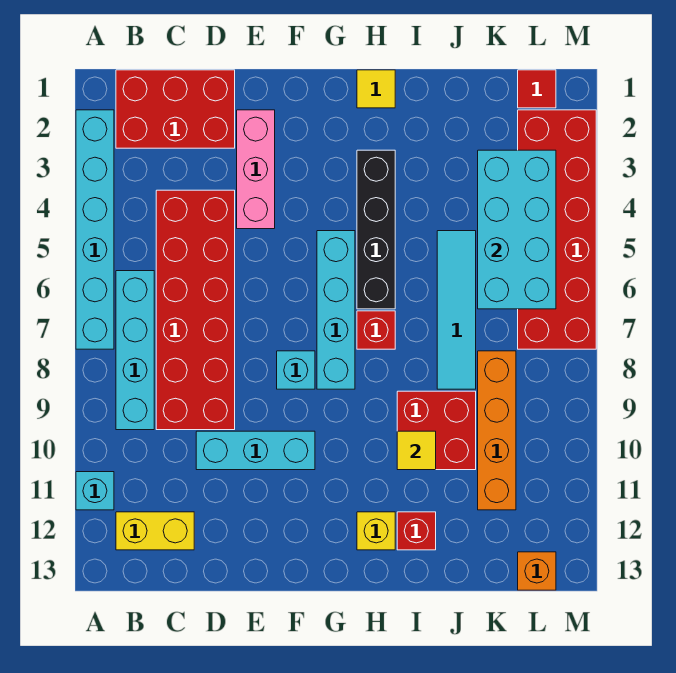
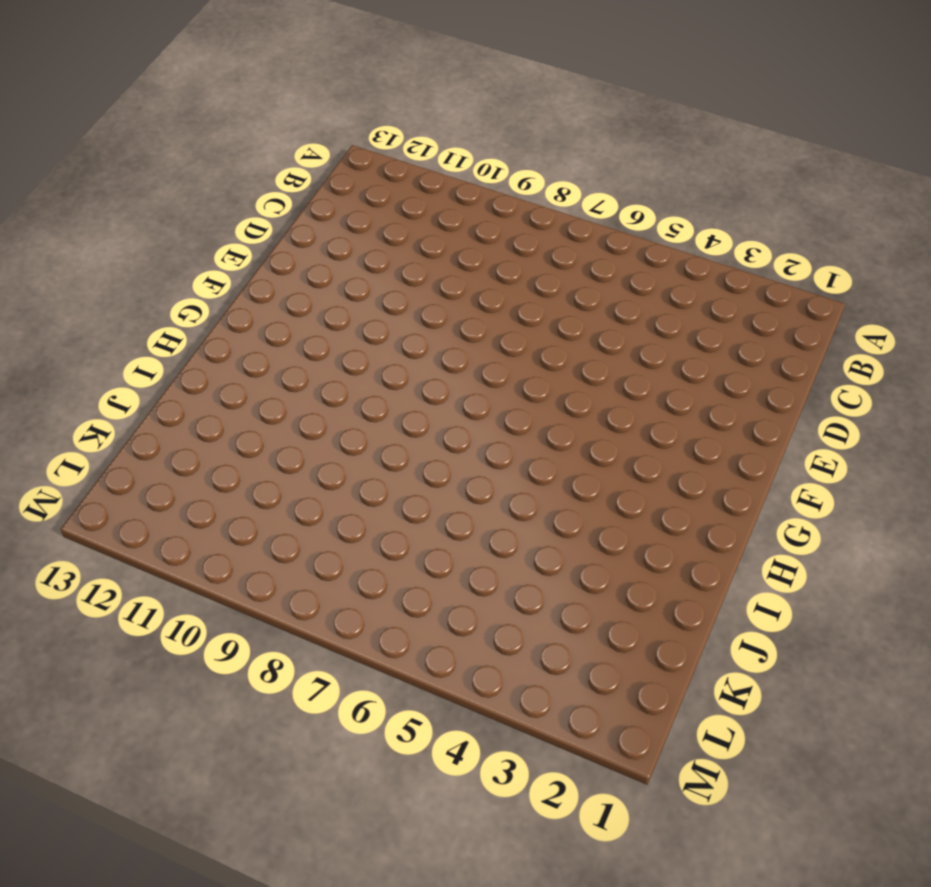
none -> cyan 1x6 brick [76,110,114,349]
none -> cyan 1x1 brick [76,472,114,510]
none -> red 2x3 brick [116,70,235,148]

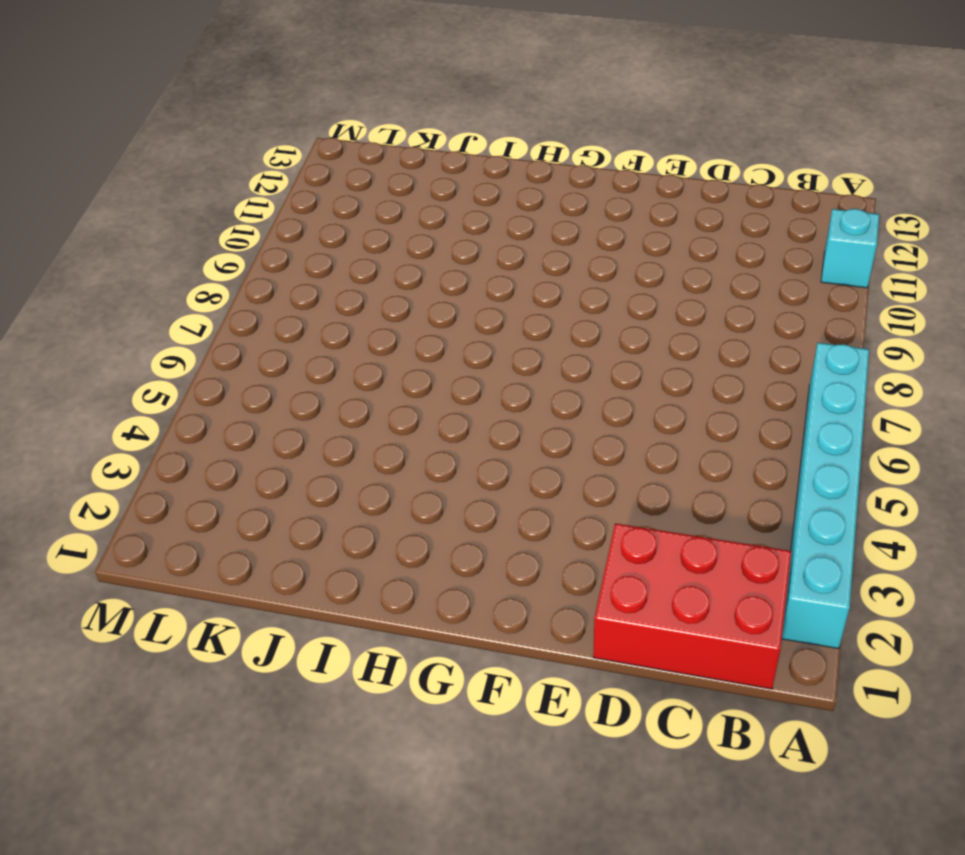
none -> cyan 1x4 brick [116,271,154,430]
none -> yellow 1x2 brick [116,512,194,550]
none -> red 2x6 brick [156,190,235,430]

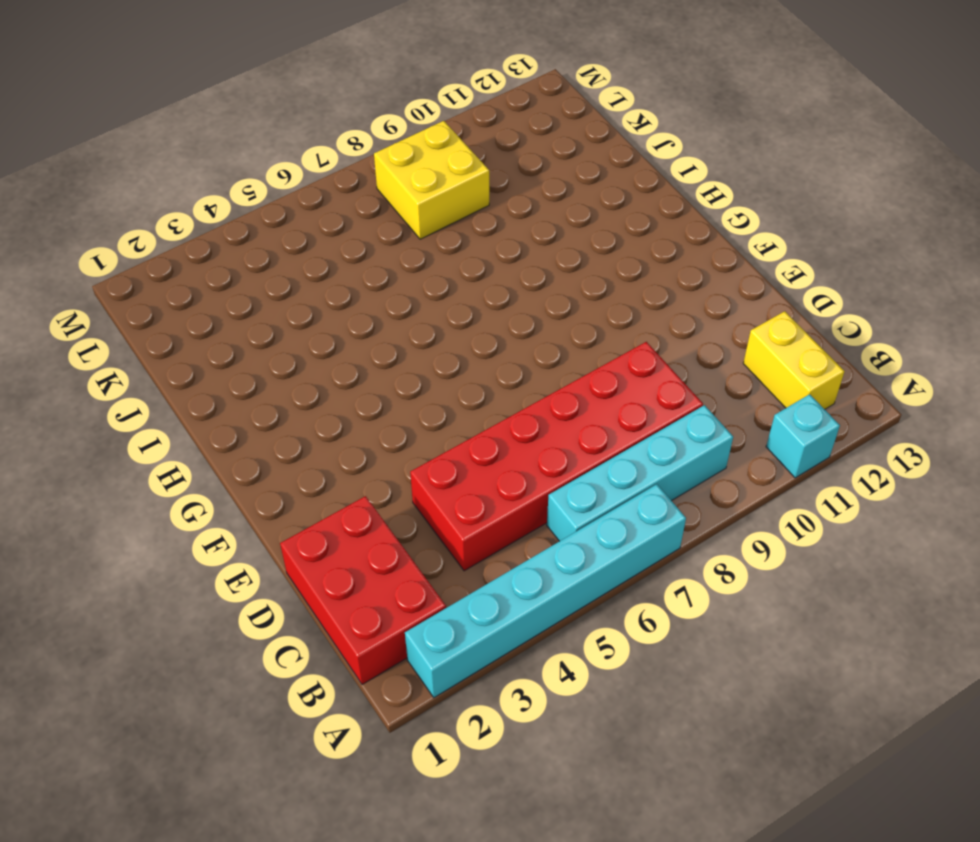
yellow 2x2 brick [374,121,489,239] -> orange 1x4 brick [478,351,516,510]
none -> cyan 1x3 brick [196,431,315,470]
none -> pink 1x3 brick [237,110,275,229]
none -> cyan 1x1 brick [277,351,315,389]

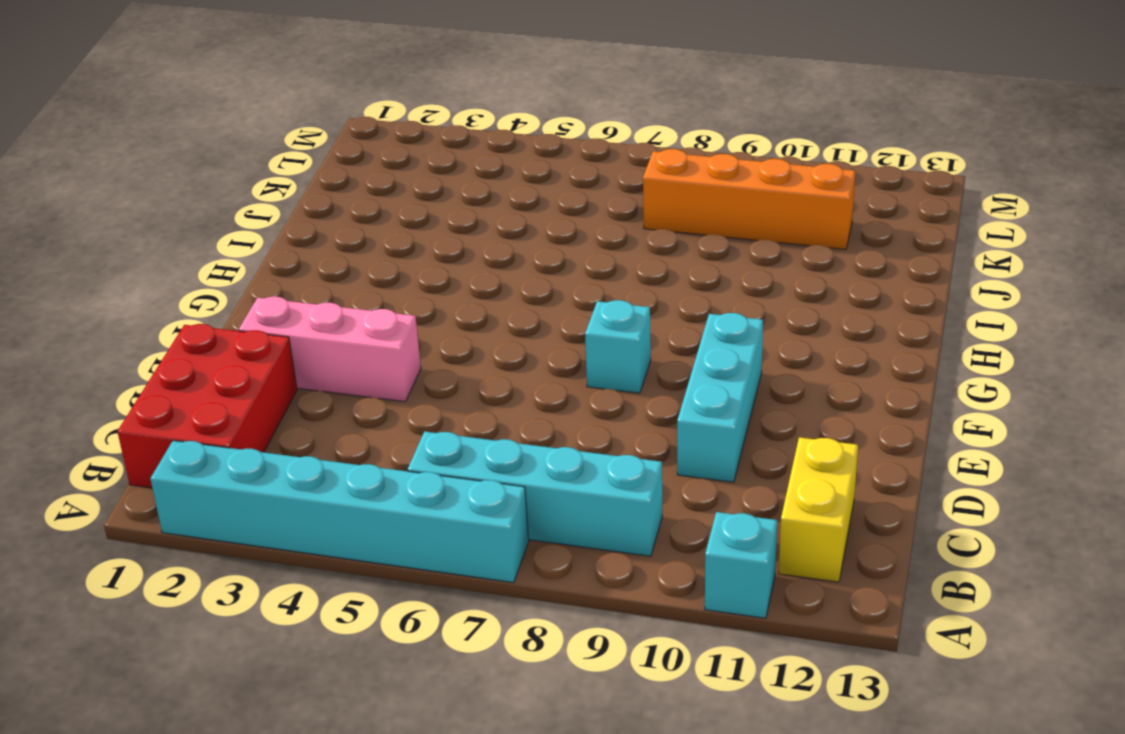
none -> red 2x6 brick [156,190,235,430]
none -> cyan 1x4 brick [317,231,355,389]
none -> yellow 1x1 tile [357,70,395,108]

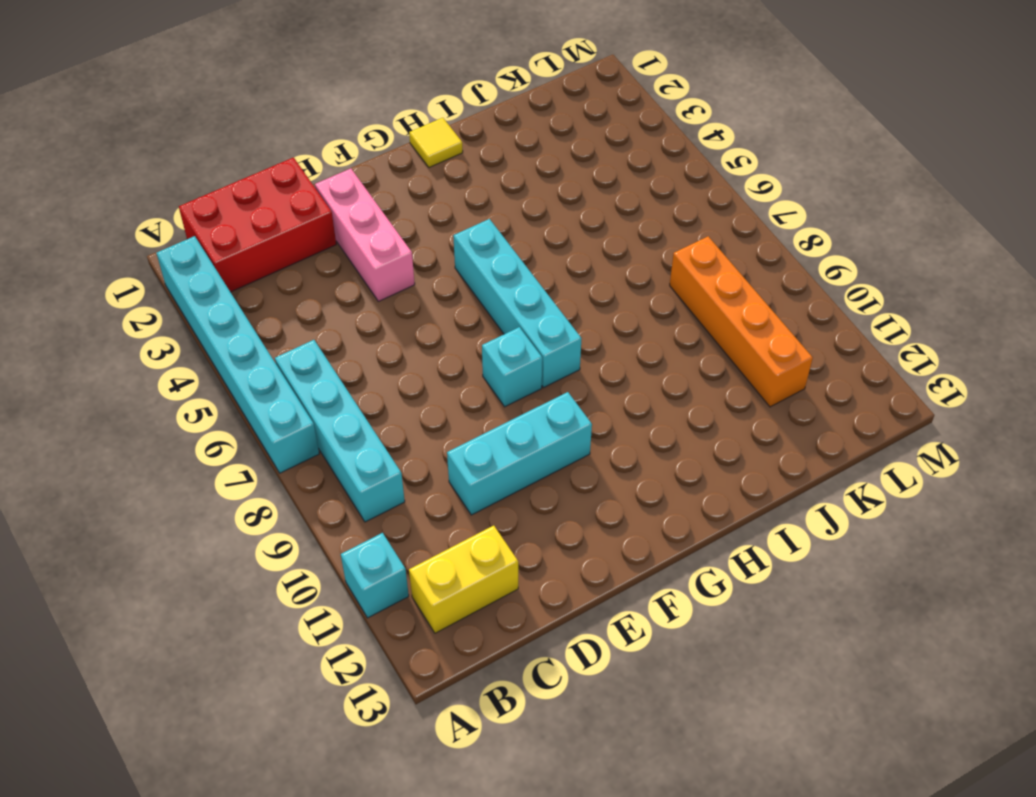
none -> red 2x6 brick [156,190,235,430]
none -> black 1x4 brick [357,150,395,309]
none -> red 1x1 brick [357,311,395,349]

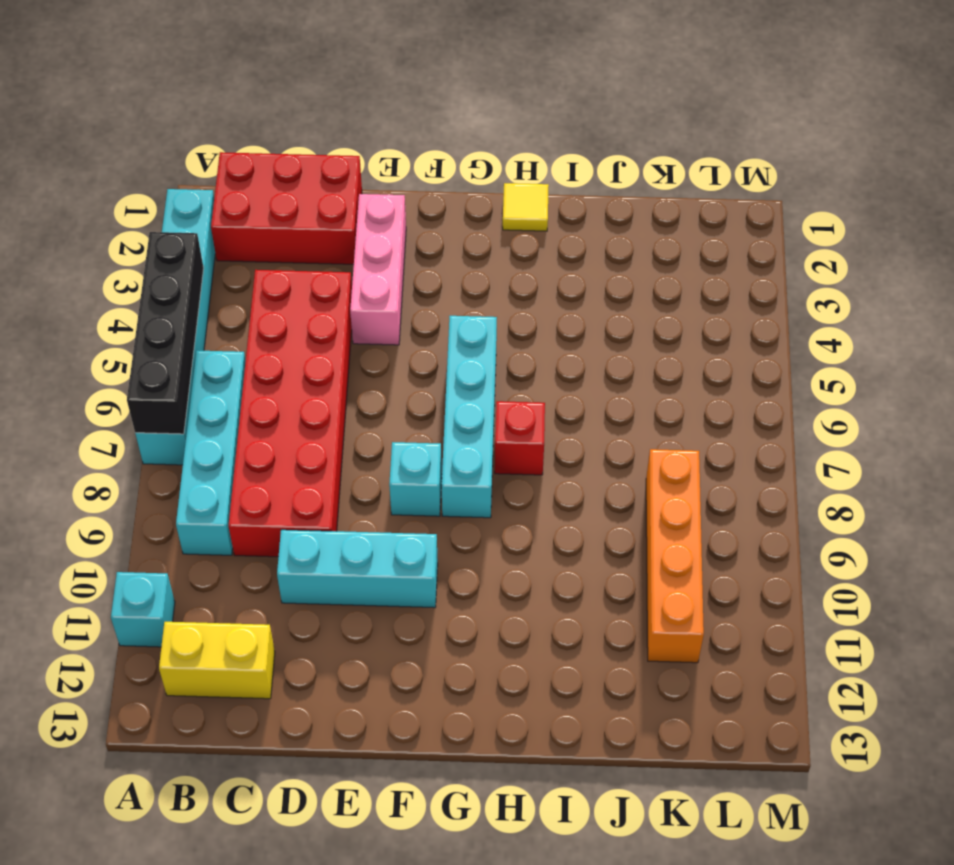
black 1x4 brick [127,232,204,434] -> black 1x4 brick moved to [357,150,395,309]
none -> yellow 1x1 brick [357,512,395,550]
none -> red 2x2 brick [397,391,476,470]
none -> red 1x1 brick [397,512,436,550]

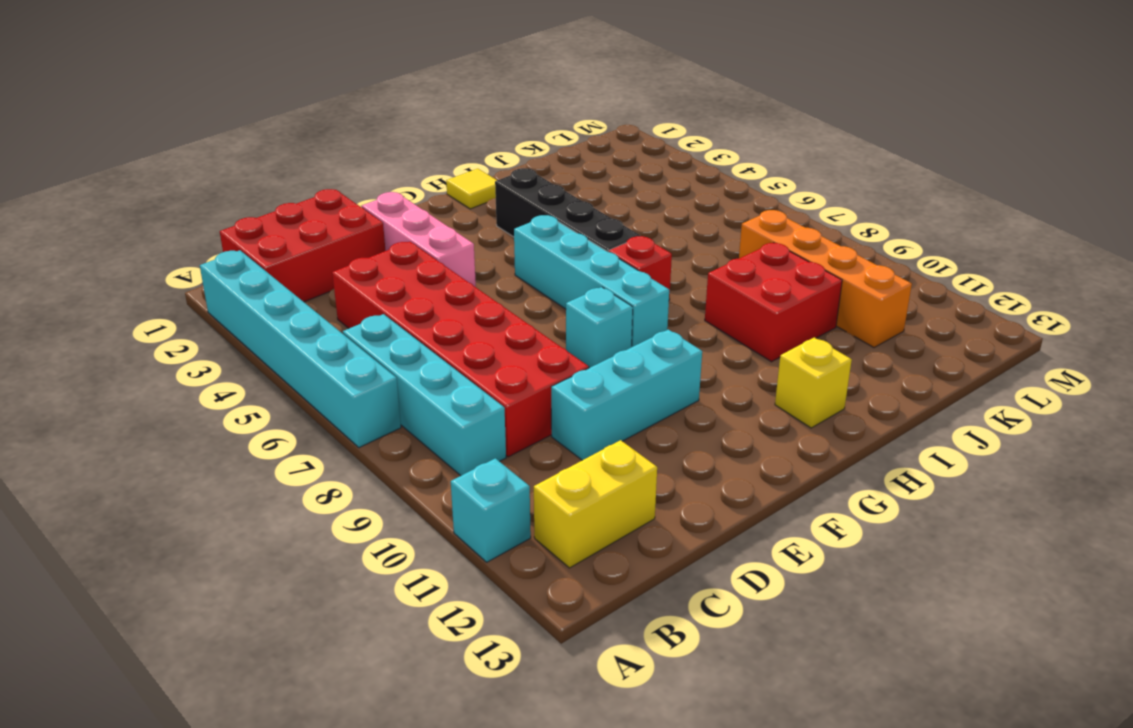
none -> red 1x1 brick [397,512,436,550]
none -> cyan 1x4 tile [437,231,476,389]
none -> red 1x1 tile [518,70,556,108]

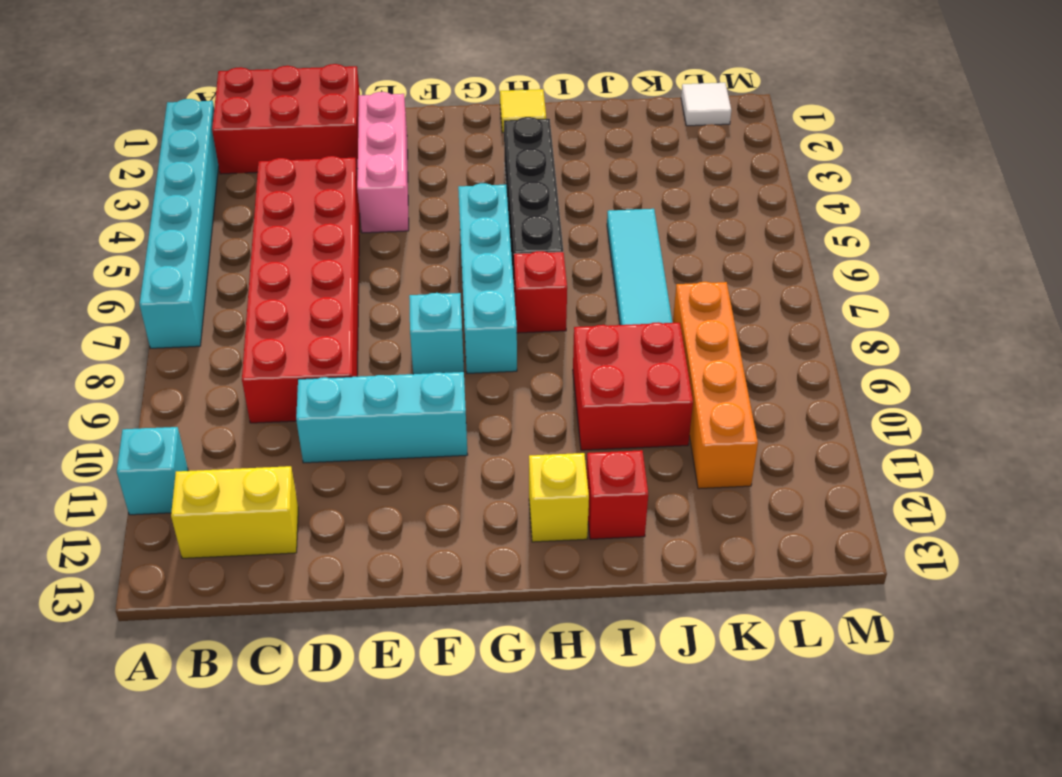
white 1x1 tile [681,83,731,126] -> red 1x1 tile [518,70,556,108]
none -> cyan 1x4 brick [116,271,154,430]
none -> red 2x6 brick [518,110,596,349]
none -> orange 1x1 brick [518,552,556,590]

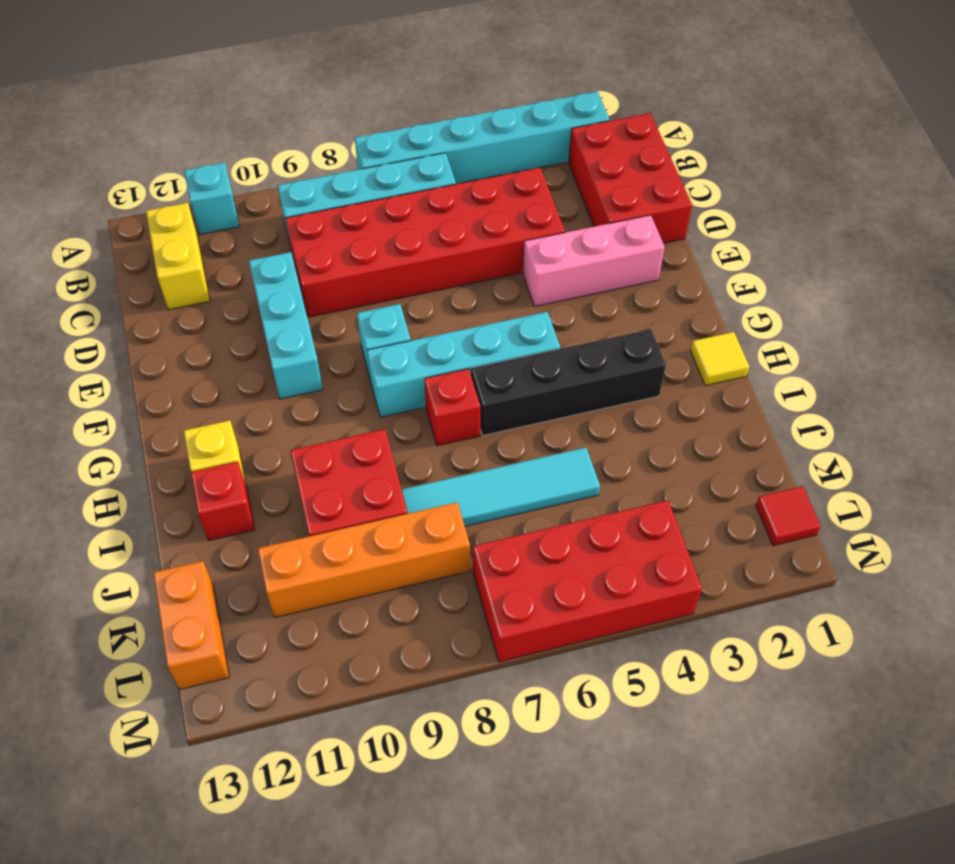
orange 1x2 brick [153,561,229,690] -> orange 1x1 brick [518,552,556,590]
red 2x4 brick [473,500,702,662] -> red 2x6 brick [518,110,596,349]
none -> yellow 1x1 tile [397,431,436,470]
none -> cyan 2x4 brick [478,150,556,309]

